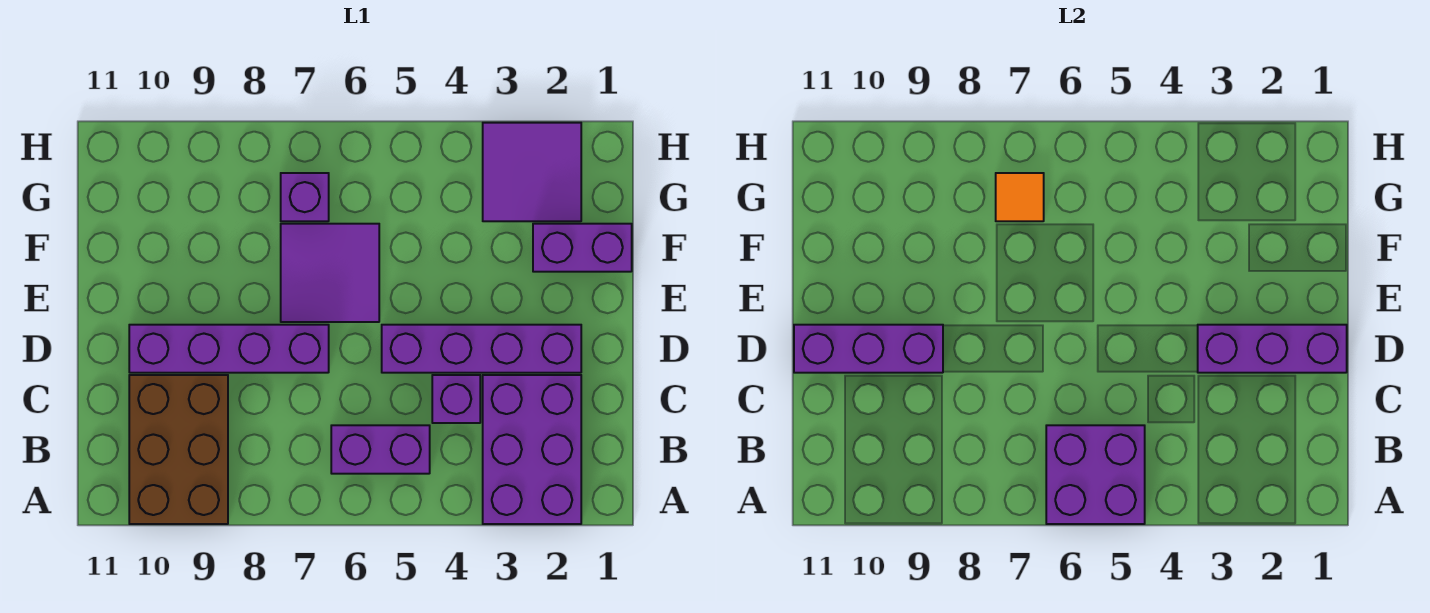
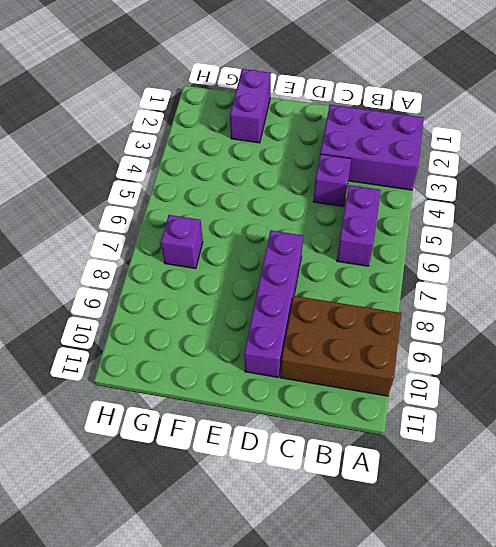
none -> purple 1x4 brick [382,325,581,373]
none -> purple 2x2 tile [281,224,379,322]
none -> purple 2x2 tile [483,123,581,221]

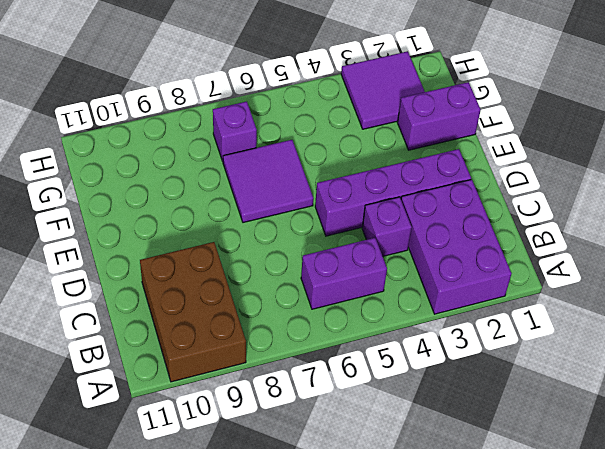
none -> purple 1x4 brick [129,325,329,373]
none -> purple 2x2 brick [1046,425,1145,524]
none -> purple 1x3 brick [1198,325,1347,373]

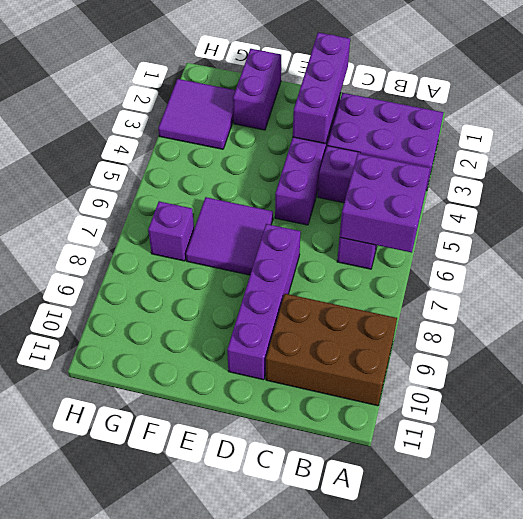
none -> purple 1x3 brick [794,325,943,373]
none -> orange 1x1 tile [996,173,1044,221]

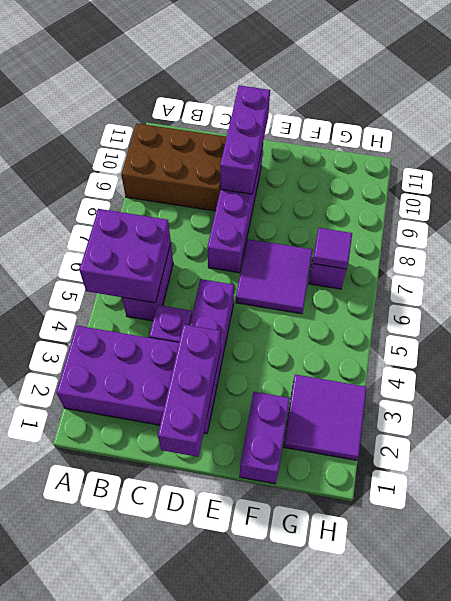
purple 1x1 tile [313,228,352,269] -> orange 1x1 tile [996,173,1044,221]

